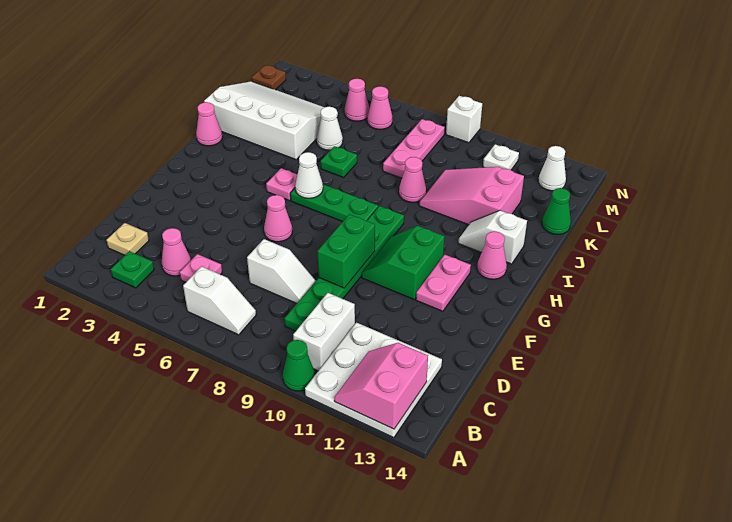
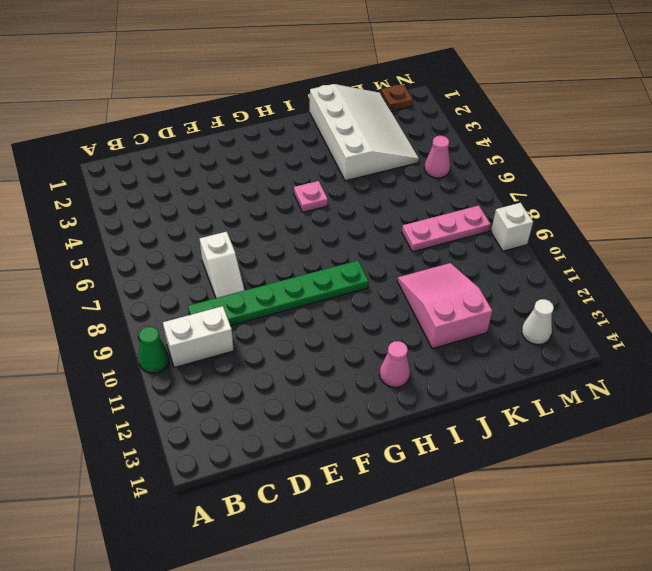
none -> white 3x3 plate [305,322,442,438]
none -> green 1x1 plate [111,251,154,288]
none -> white 1x2 slope [183,266,256,335]
none -> tan 1x1 plate [107,223,149,255]

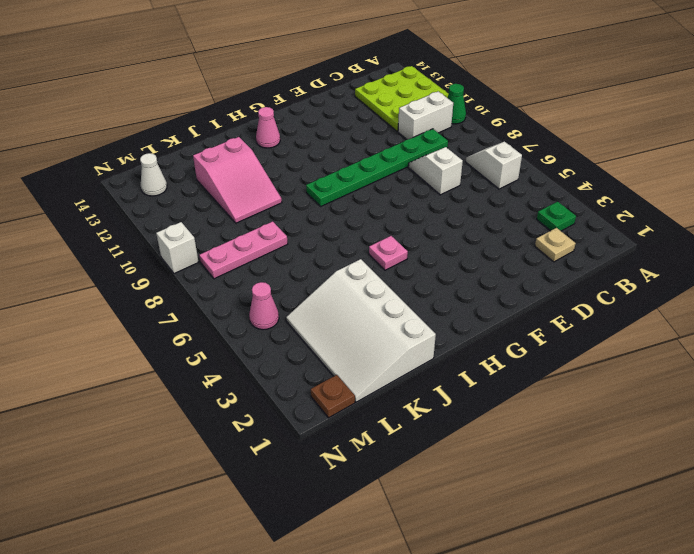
lime 3x3 plate [355,66,448,132] -> white 3x3 plate [305,322,442,438]
none -> pink 1x1 cone [161,228,191,276]
none -> pink 1x1 plate [180,254,222,282]
none -> pink 1x1 cone [264,195,292,242]
none -> green 2x2 slope [362,226,445,300]

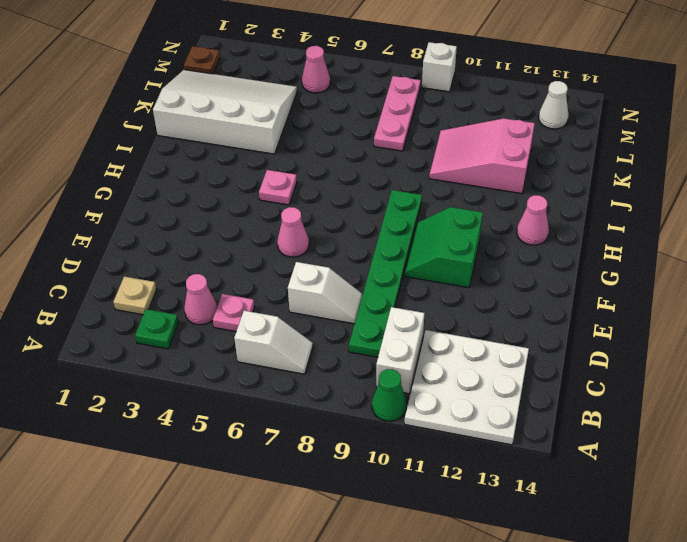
none -> pink 1x2 plate [416,255,471,311]
none -> green 1x3 plate [290,184,378,222]
none -> pink 1x1 cone [196,102,222,146]
none -> white 1x2 slope [458,211,527,264]

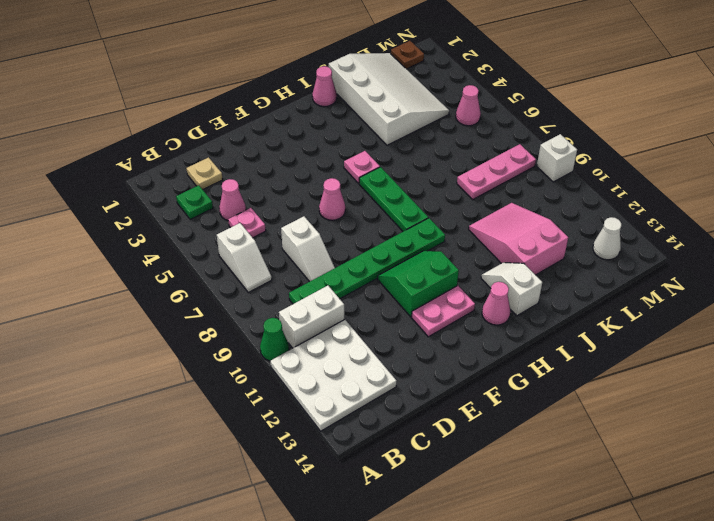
none -> green 1x1 plate [321,146,357,177]
none -> pink 1x1 cone [399,157,426,202]
none -> white 1x1 cone [317,107,343,150]
none -> green 1x1 cone [542,188,571,234]

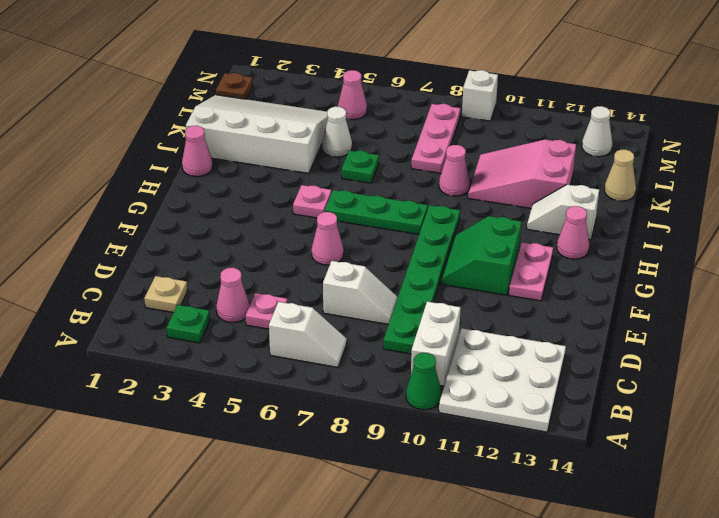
tan 1x1 cone [605,150,636,201] -> green 1x1 cone [542,188,571,234]
none -> pink 1x1 cone [367,86,393,129]
none -> white 1x1 plate [483,144,519,170]
none -> pink 2x2 slope [334,343,428,429]
none -> green 1x2 brick [317,214,375,288]

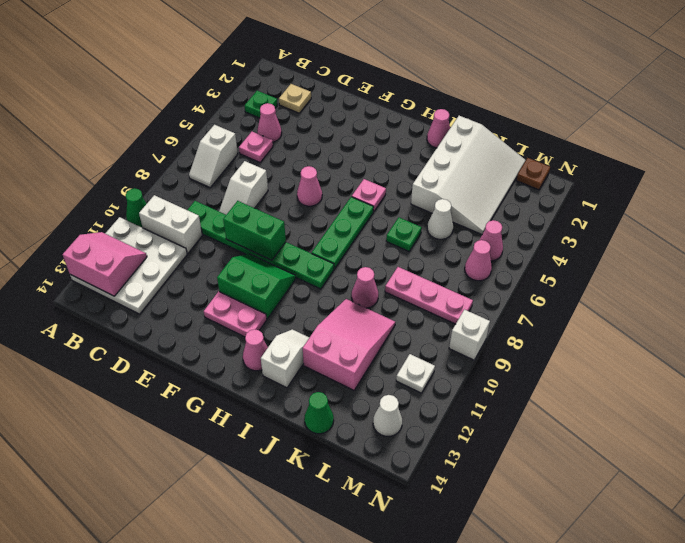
none -> white 1x1 cone [295,152,323,198]

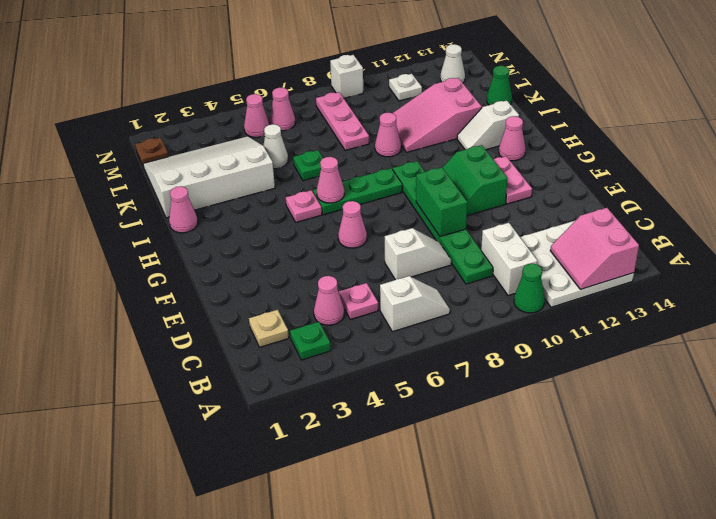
pink 1x1 cone [317,157,344,203] -> white 1x1 cone [295,152,323,198]

